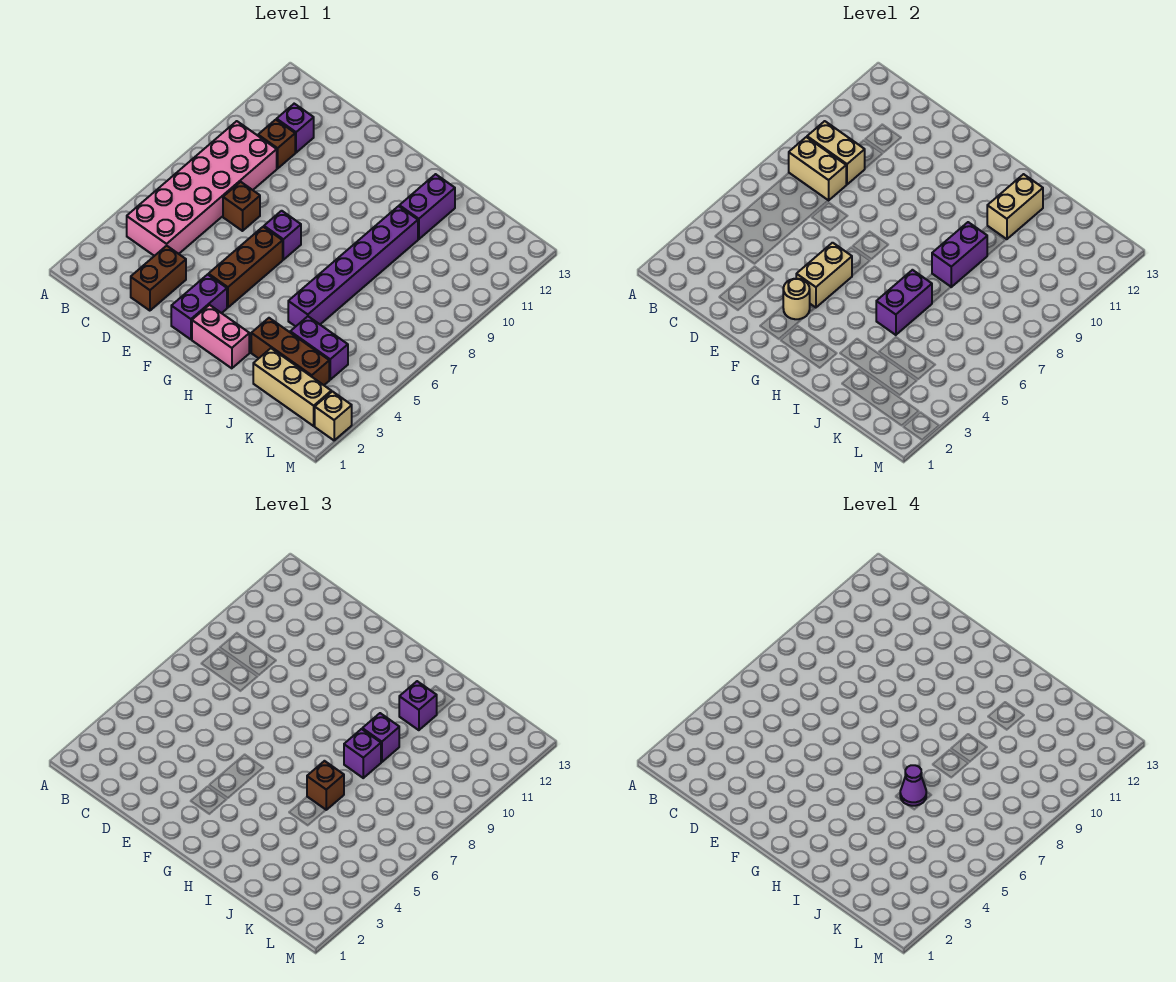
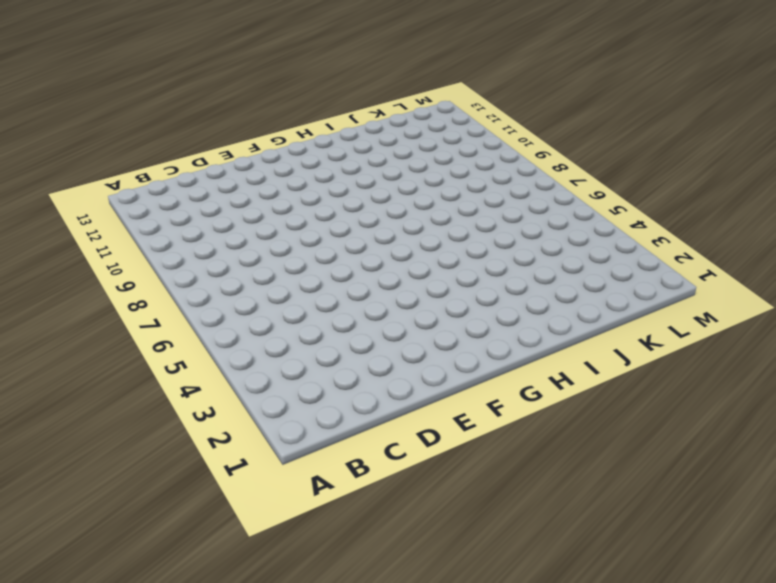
none -> pink 2x6 brick [127,121,277,256]
none -> brown 1x1 brick [258,120,295,169]
none -> purple 1x1 brick [277,104,314,153]

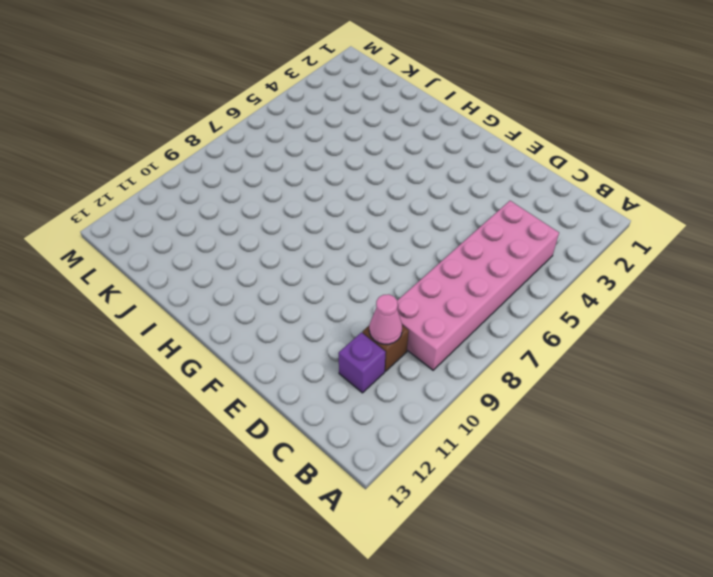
pink 1x1 cone [369,294,402,344] -> none
none -> brown 1x2 brick [131,246,186,311]
none -> brown 1x1 brick [223,182,260,231]
none -> purple 1x2 brick [171,275,227,339]

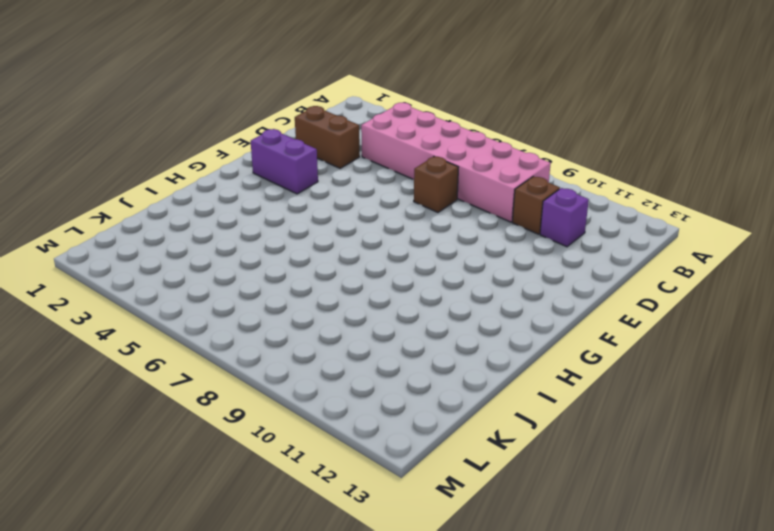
none -> brown 1x3 brick [208,227,283,308]
none -> purple 1x1 brick [264,211,301,260]
none -> pink 1x2 brick [192,305,249,368]

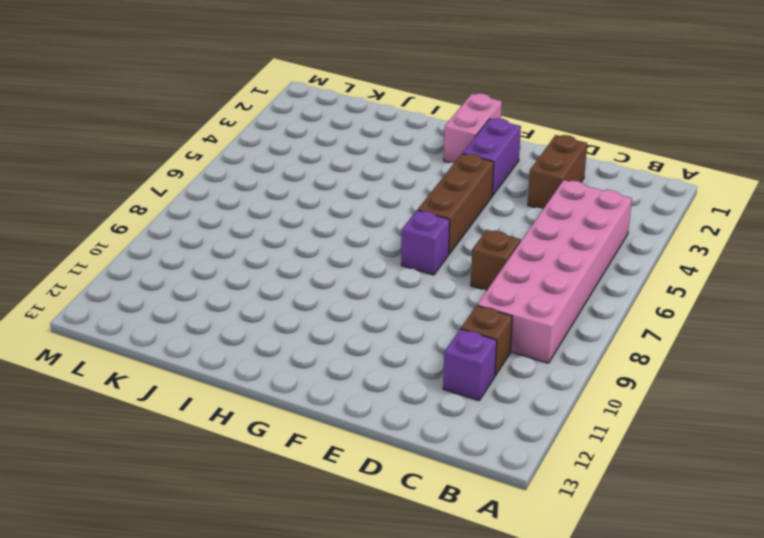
pink 1x2 brick [444,93,502,163] -> pink 1x2 brick turned to [192,305,249,368]
none -> brown 1x3 brick [251,318,329,385]
none -> purple 1x6 brick [288,206,418,327]
none -> purple 1x2 brick [399,174,455,239]

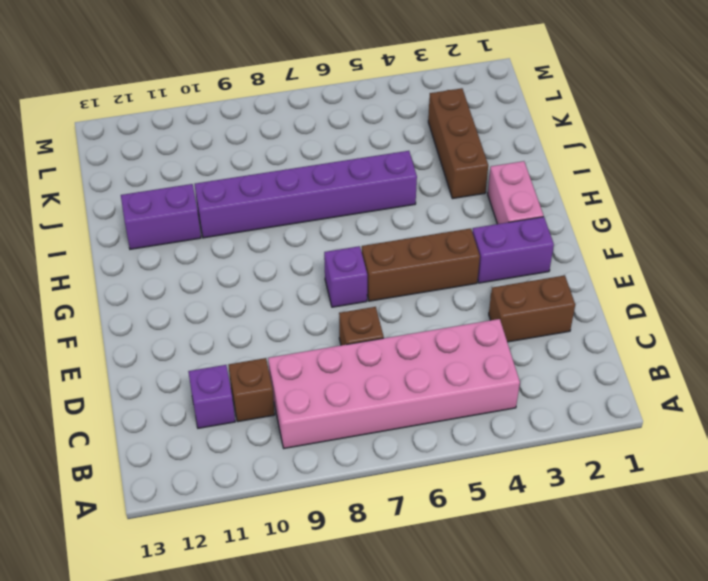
none -> tan 1x3 brick [253,348,331,426]
none -> purple 1x2 brick [290,316,348,380]
none -> tan 1x1 brick [315,391,352,440]

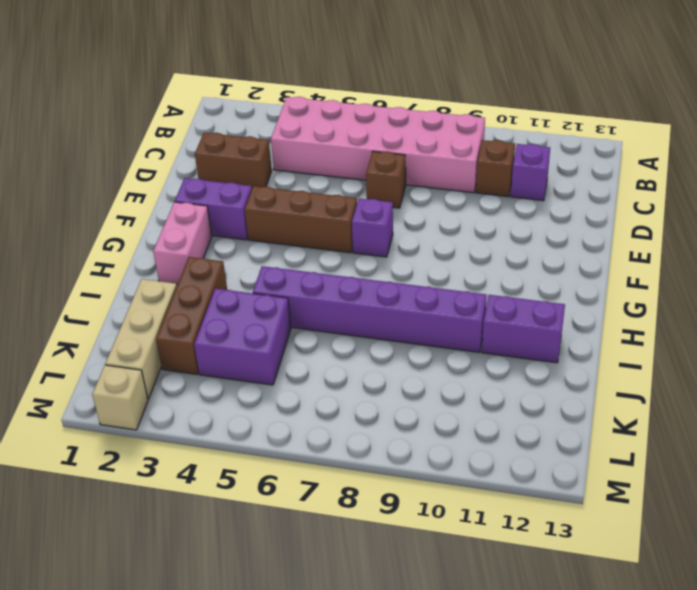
purple 2x2 brick [194,289,291,385] -> purple 1x2 brick [290,316,348,380]
none -> tan 1x2 brick [789,137,846,201]
none -> tan 1x2 brick [807,121,865,185]
none -> tan 1x1 round brick [783,279,810,319]

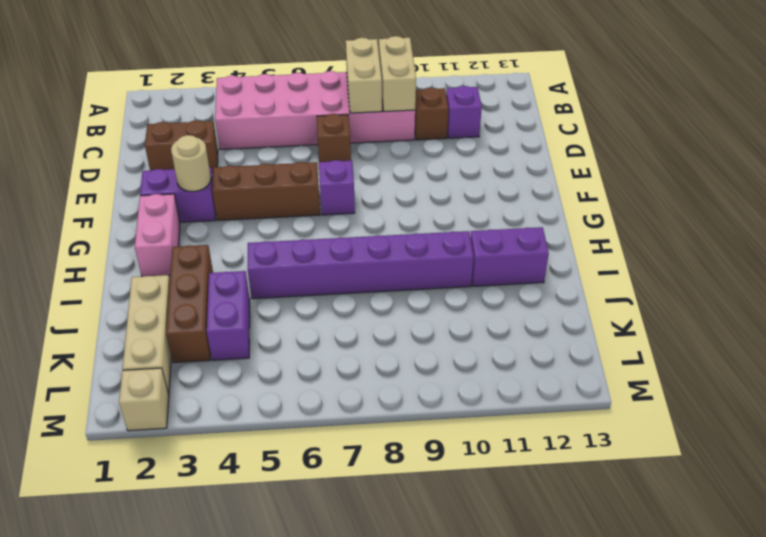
none -> tan 1x2 brick [796,243,852,308]
none -> purple 1x2 brick [876,270,932,335]
none -> purple 1x2 brick [932,222,987,287]

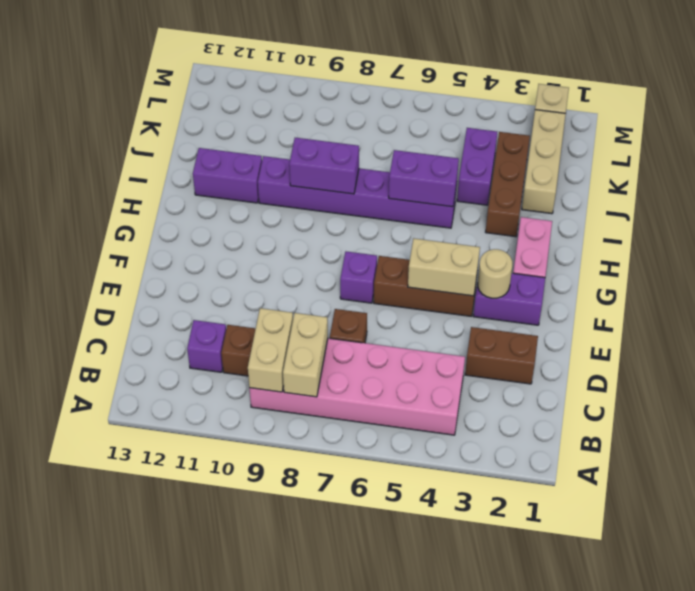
none -> tan 1x2 brick [987,174,1043,239]
none -> brown 1x1 brick [307,761,344,810]
none -> purple 1x1 brick [344,729,381,778]

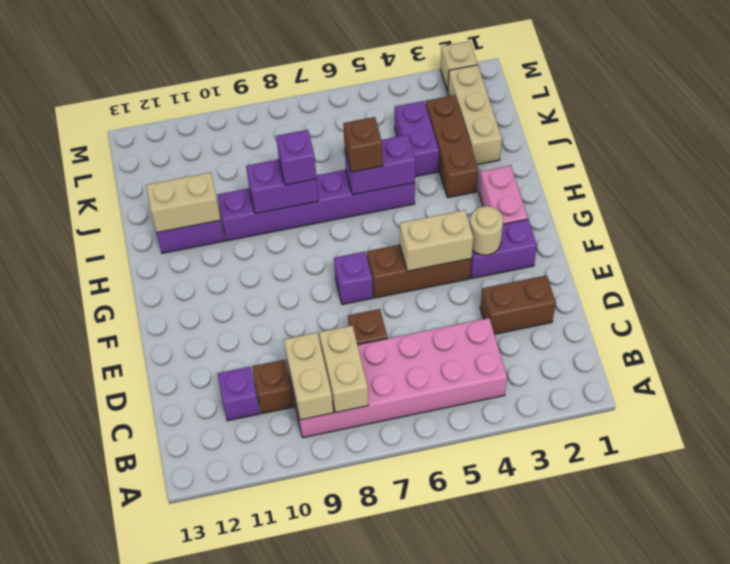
none -> purple 1x1 brick [362,713,399,762]
none -> purple 1x1 brick [399,681,437,730]
none -> purple 1x1 cone [900,765,926,806]

